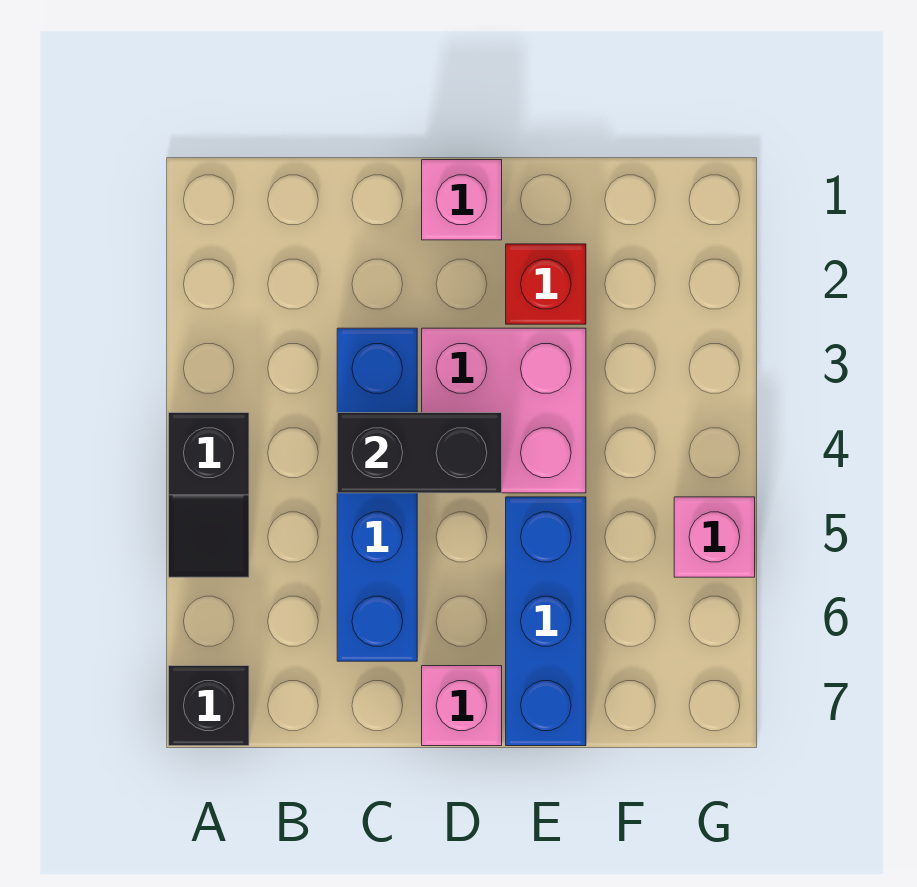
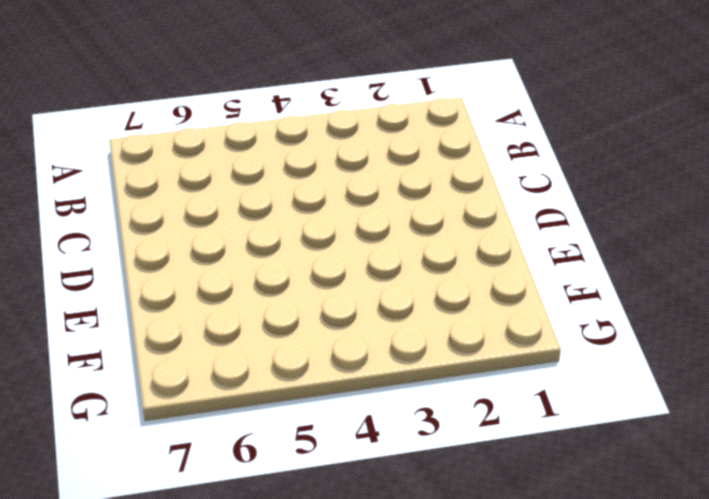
none -> black 1x2 slope [169,413,249,577]
none -> black 1x1 brick [169,666,249,746]

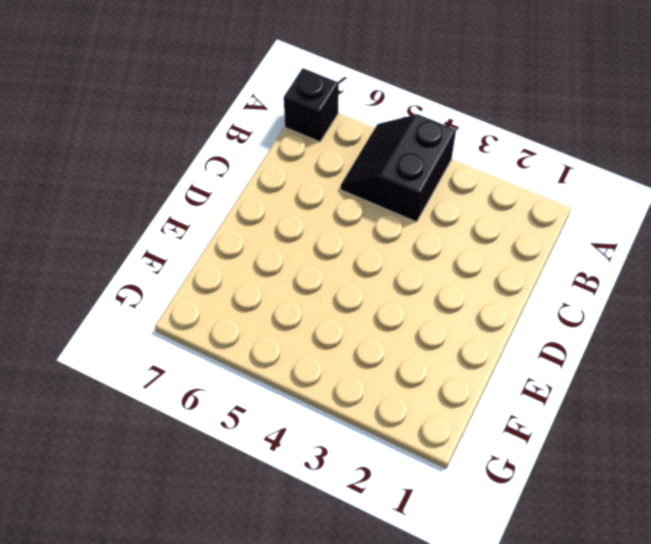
black 2x2 slope [341,114,456,222] -> black 1x2 slope [169,413,249,577]
none -> blue 1x4 brick [337,328,417,661]
none -> pink 1x1 brick [422,160,502,240]

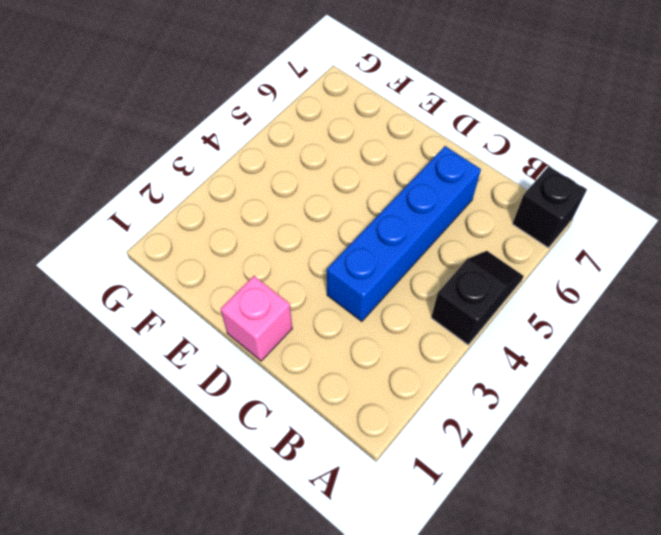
none -> pink 2x2 brick [422,328,586,493]
none -> pink 1x1 brick [422,666,502,746]

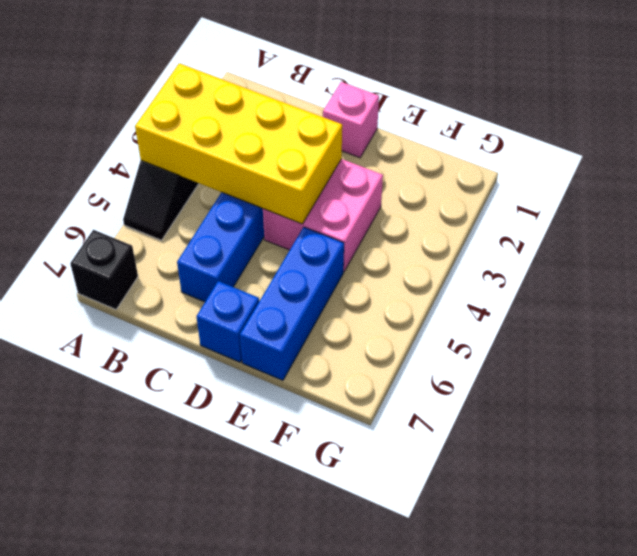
yellow 2x4 brick [135,63,342,224] -> black 1x2 brick [337,413,502,493]
blue 1x1 brick [196,281,259,362] -> pink 1x1 brick [422,666,502,746]
none -> red 1x1 brick [506,244,586,324]
none -> pink 1x1 brick [674,497,755,577]

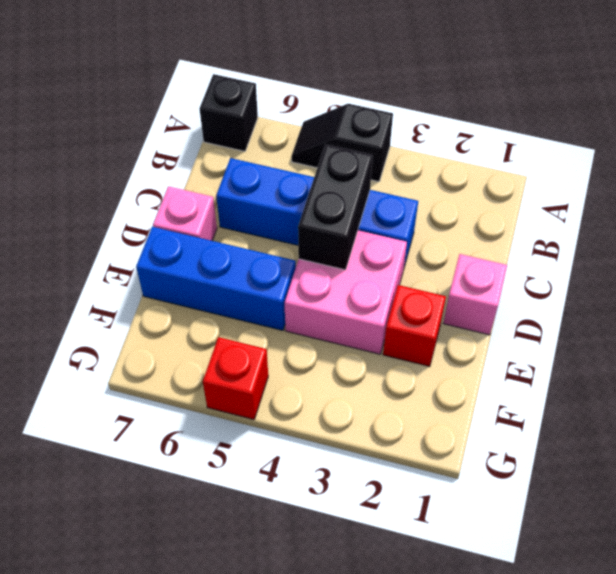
red 1x1 brick [203,337,268,419] -> pink 1x1 brick [674,497,755,577]

